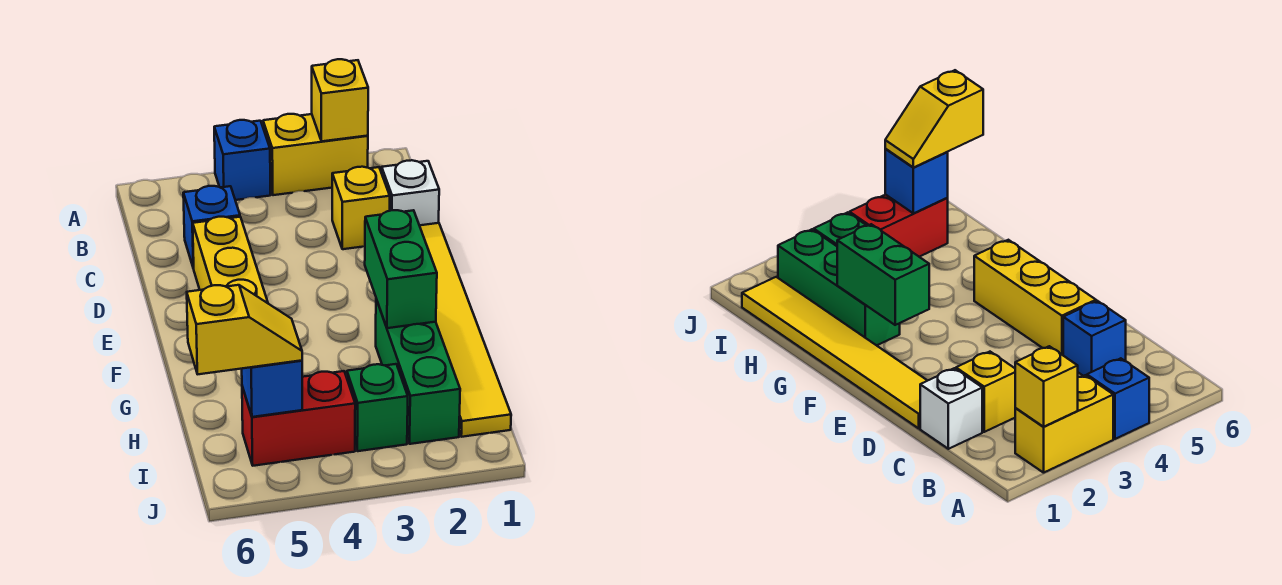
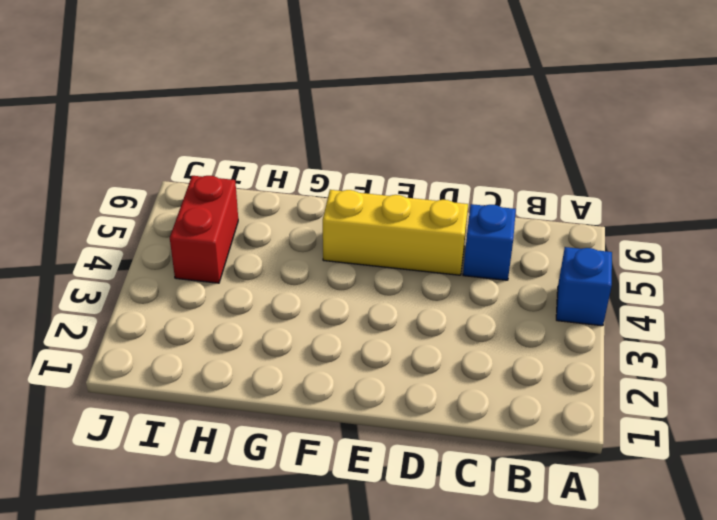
none -> yellow 1x2 brick [263,114,368,195]
none -> white 1x1 brick [382,160,439,225]
none -> yellow 1x1 brick [332,167,390,249]

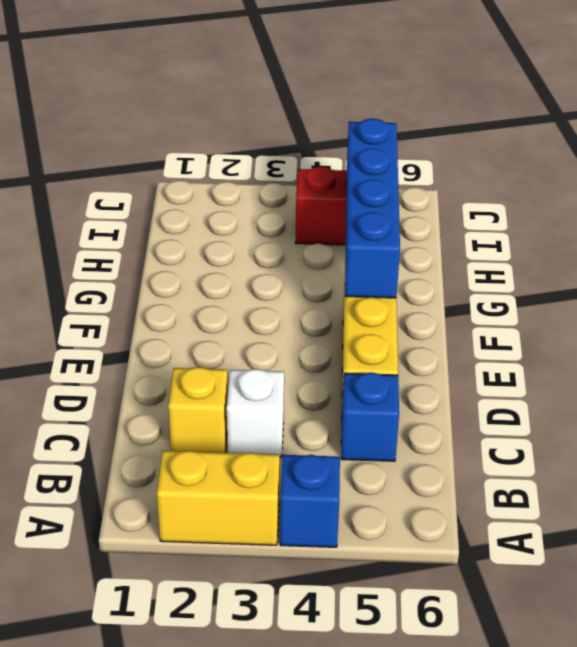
white 1x1 brick [227,369,284,458] -> white 1x1 brick moved to [382,160,439,225]
blue 1x4 brick [345,119,400,298] -> blue 1x1 brick [242,360,302,417]
none -> yellow 1x6 tile [420,223,511,437]
none -> green 1x3 brick [376,299,460,444]
none -> green 1x1 brick [347,364,408,451]

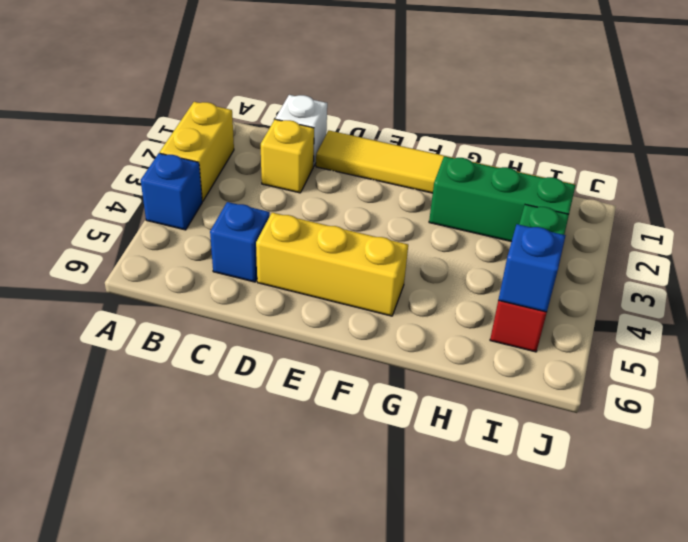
none -> yellow 1x1 brick [312,59,368,141]
none -> green 1x2 brick [365,210,437,328]
none -> yellow 1x2 slope [187,285,302,374]

